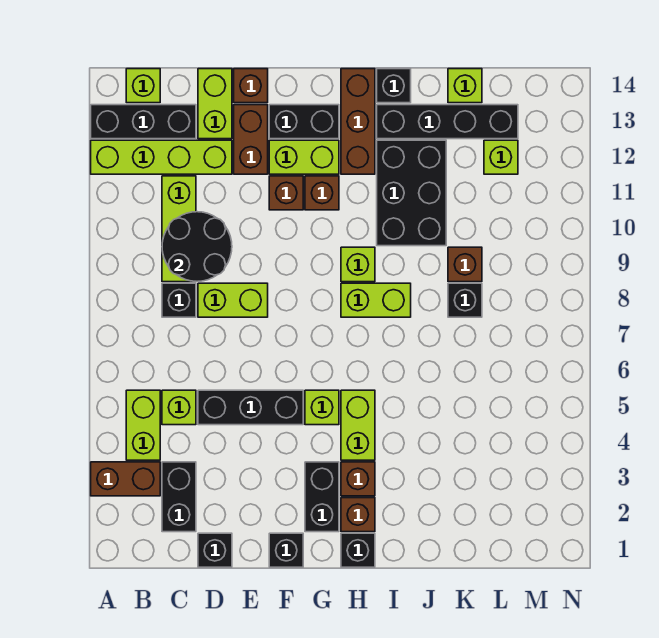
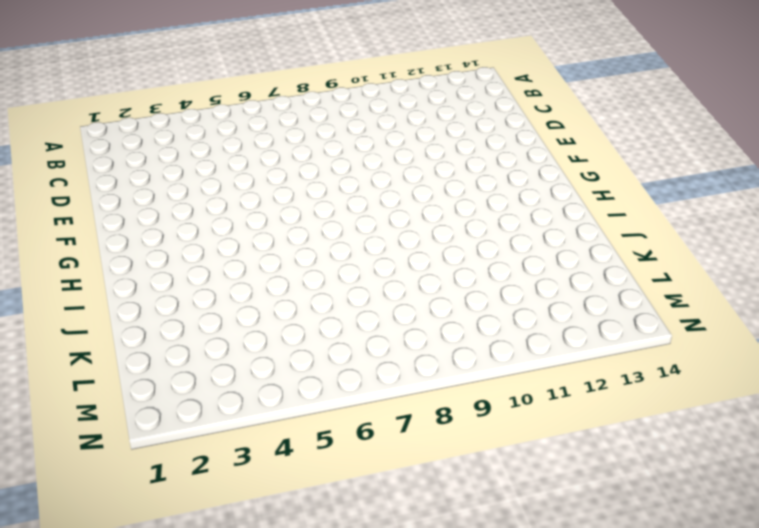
none -> brown 1x2 brick [91,462,160,496]
none -> lime 1x4 brick [91,140,232,174]
none -> black 1x3 brick [91,105,196,139]
none -> lime 1x2 brick [126,390,160,460]

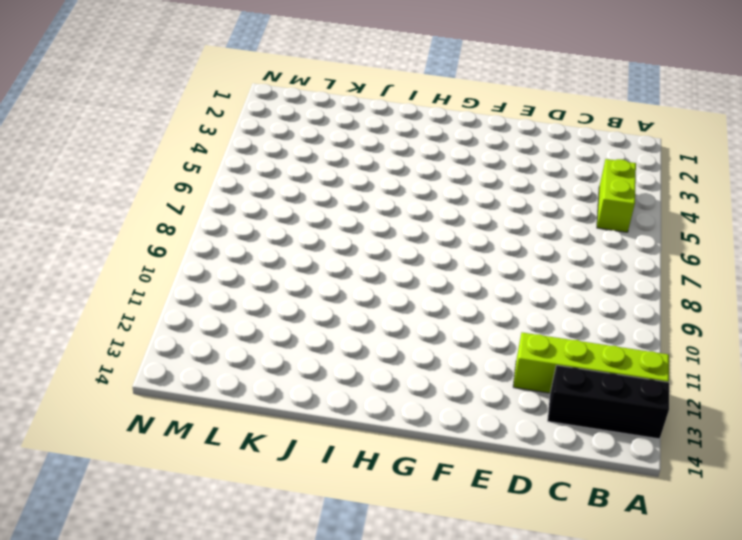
none -> brown 1x2 brick [91,462,160,496]
none -> lime 1x1 brick [126,69,160,103]
none -> black 1x2 brick [162,462,196,532]
none -> lime 1x1 brick [162,390,196,425]

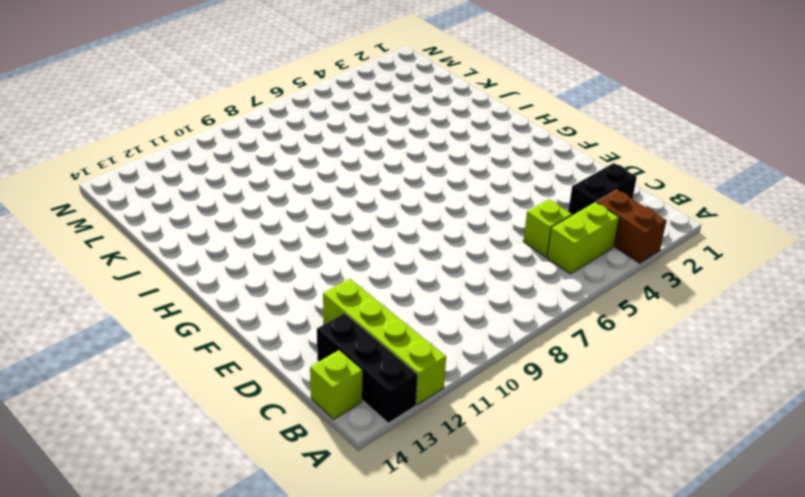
none -> black 1x1 brick [162,283,196,317]
none -> lime 1x3 brick [162,176,196,282]
none -> black 1x1 brick [198,533,232,567]
none -> black 1x3 brick [198,390,303,425]

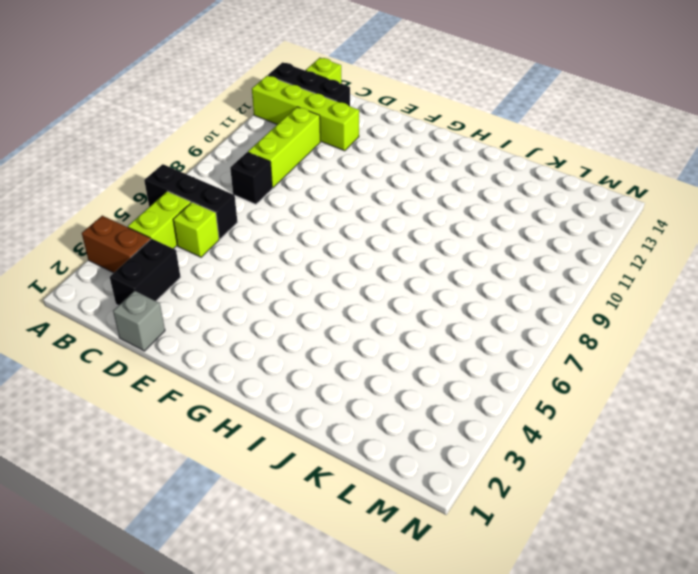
black 1x3 brick [144,164,237,239] -> black 1x3 brick moved to [198,390,303,425]
grey 1x1 brick [113,291,165,351] -> black 1x1 brick [198,533,232,567]
none -> lime 1x2 brick [198,283,268,317]
none -> lime 1x2 brick [198,69,232,139]
none -> brown 1x2 brick [234,105,268,174]
none -> brown 1x1 brick [234,69,268,103]

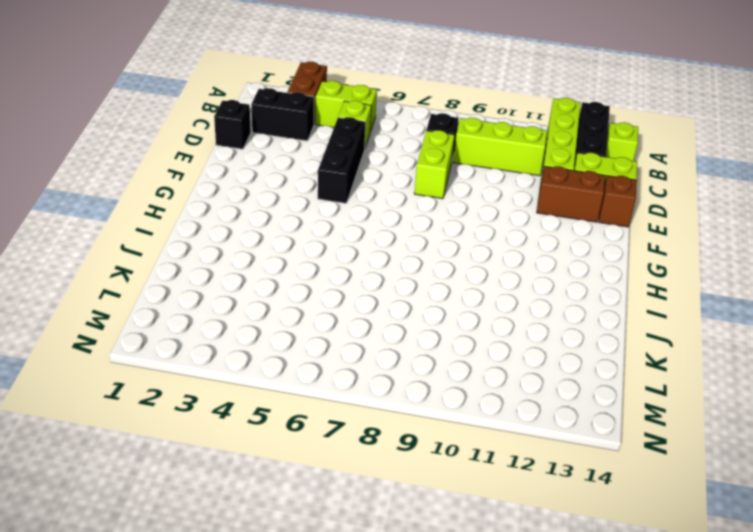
none -> black 1x1 brick [269,533,303,567]
none -> brown 1x1 brick [269,176,303,210]
none -> lime 1x2 brick [269,140,339,174]
none -> black 1x2 brick [269,105,339,139]

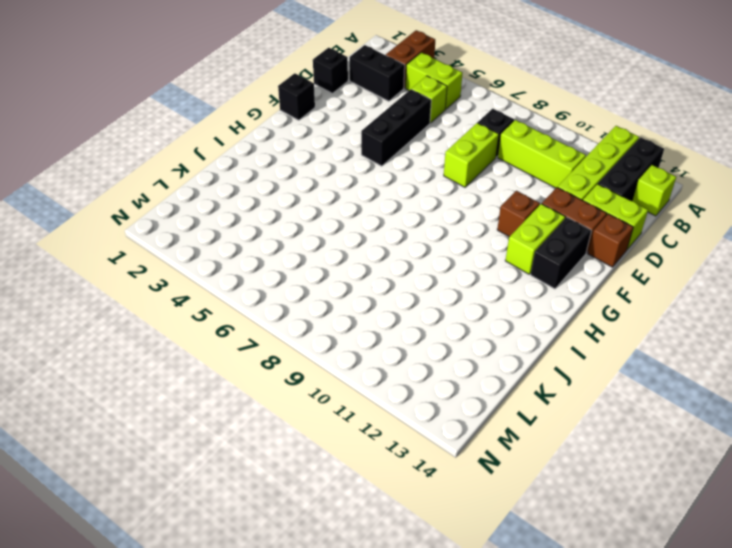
none -> black 1x2 brick [305,462,339,532]
none -> lime 1x1 brick [305,390,339,425]
none -> brown 1x1 brick [305,176,339,210]
none -> black 1x1 brick [341,533,375,567]

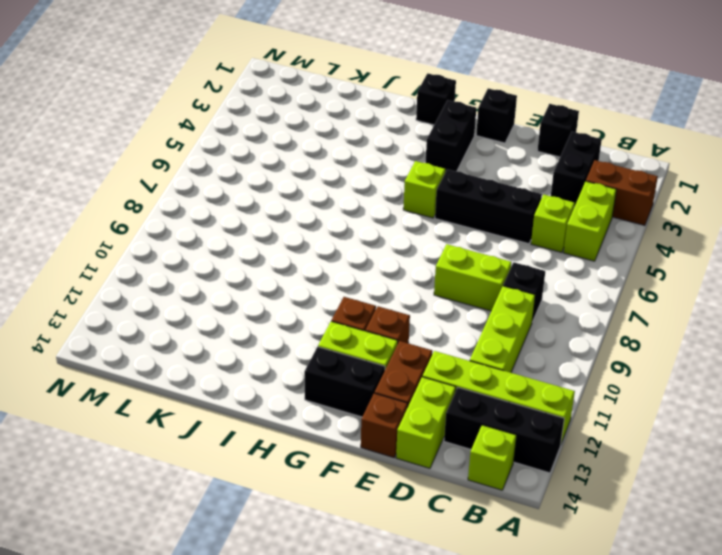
none -> brown 1x1 brick [341,498,375,532]
none -> brown 1x1 brick [341,462,375,496]
none -> lime 1x2 brick [341,390,375,460]
none -> lime 1x2 brick [341,283,411,317]

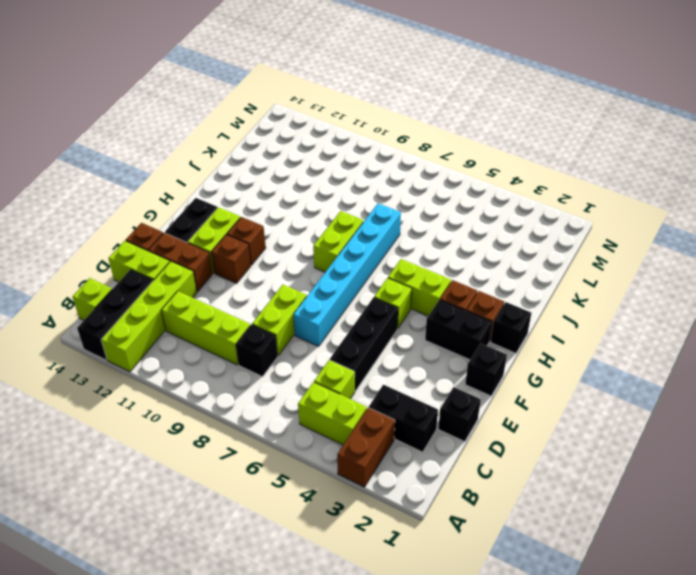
cyan 1x6 brick [293,203,401,346] -> none
none -> lime 1x1 brick [341,247,375,282]
none -> brown 1x3 brick [341,69,375,174]
none -> black 2x3 brick [377,140,446,246]
none -> black 1x4 brick [377,105,518,139]

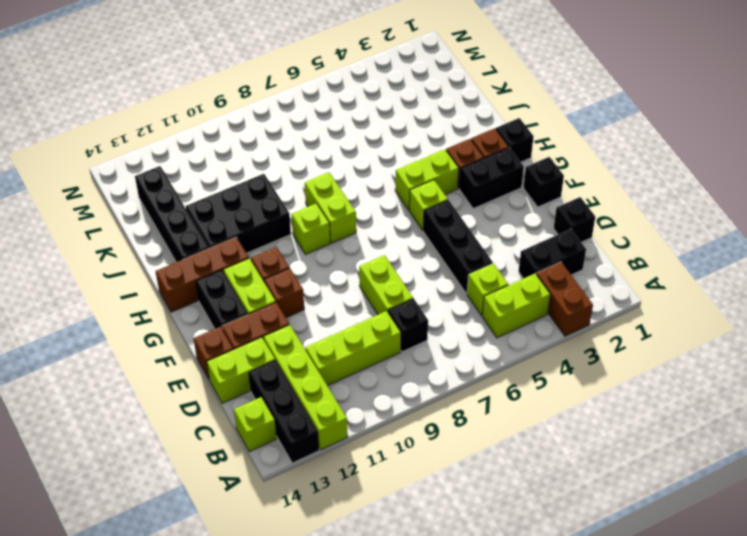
none -> black 1x1 brick [377,69,411,103]
none -> black 1x1 brick [448,283,482,317]
none -> brown 1x1 brick [448,247,482,282]
none -> lime 1x1 brick [448,69,482,103]

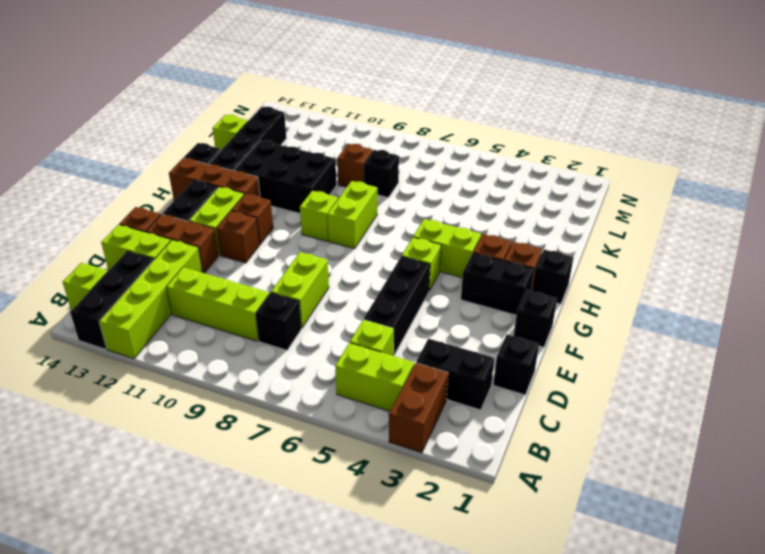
none -> lime 1x1 brick [484,140,518,174]
none -> black 2x2 round brick [162,212,232,281]

